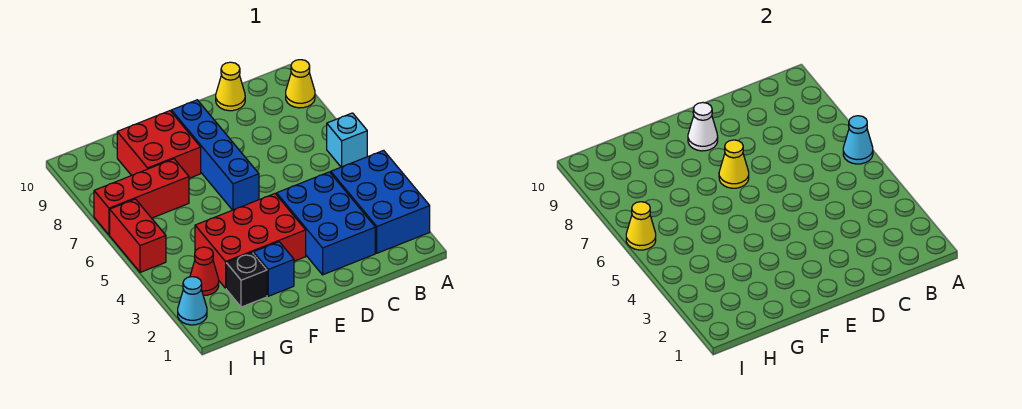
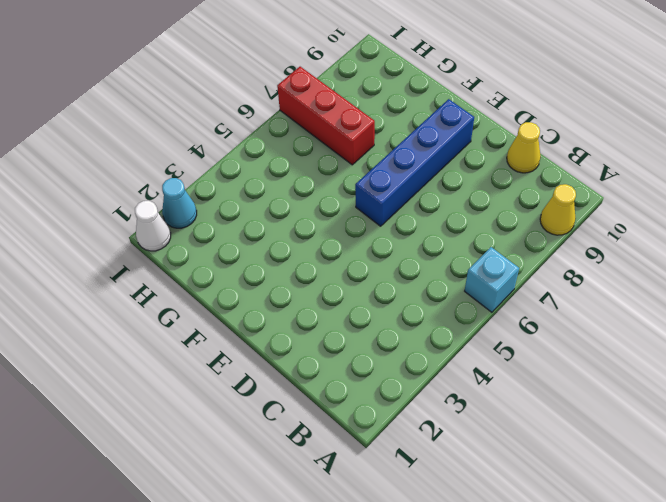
white 1x1 cone [135,201,171,251] -> white 1x1 cone moved to [688,103,718,151]
none -> blue 2x3 brick [331,150,430,253]
none -> blue 2x3 brick [277,172,375,275]
none -> red 2x3 brick [195,194,306,288]

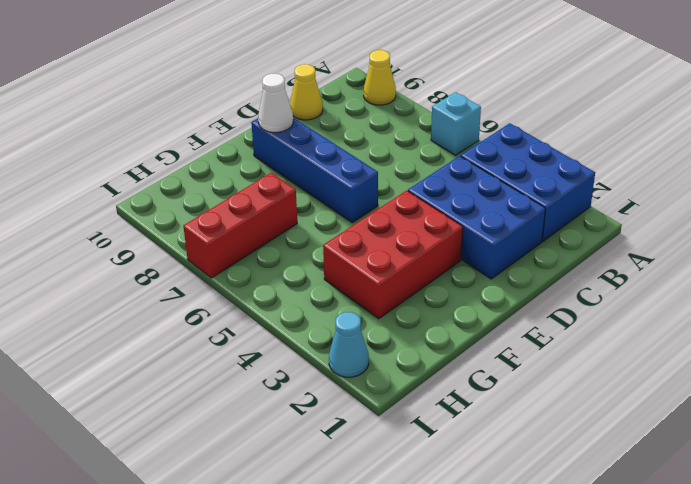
none -> blue 1x1 brick [253,242,294,296]
none -> red 2x2 brick [117,111,201,178]
none -> black 1x1 brick [226,253,267,307]

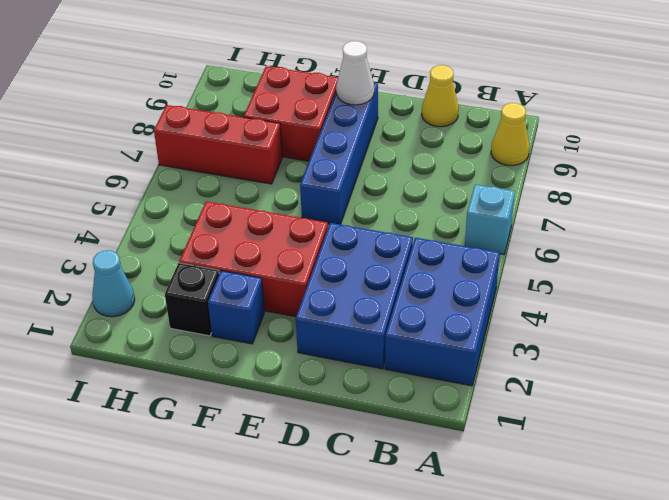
none -> red 1x1 cone [190,247,219,295]
none -> red 1x2 brick [110,199,166,272]
none -> cyan 1x1 cone [843,116,873,164]

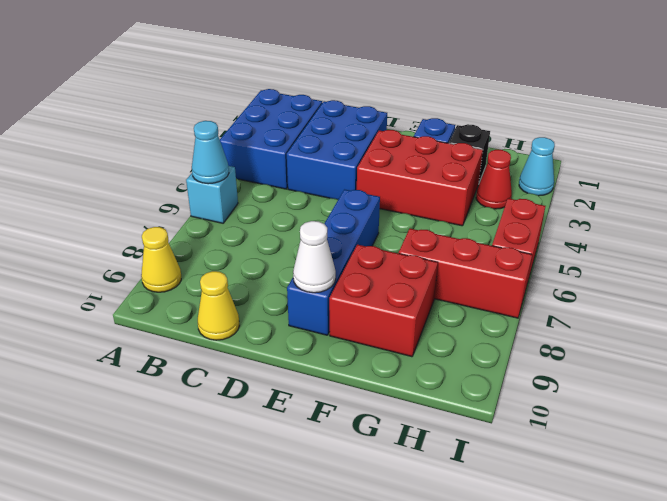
none -> yellow 1x1 cone [719,140,749,188]
none -> yellow 1x1 cone [626,202,656,250]

